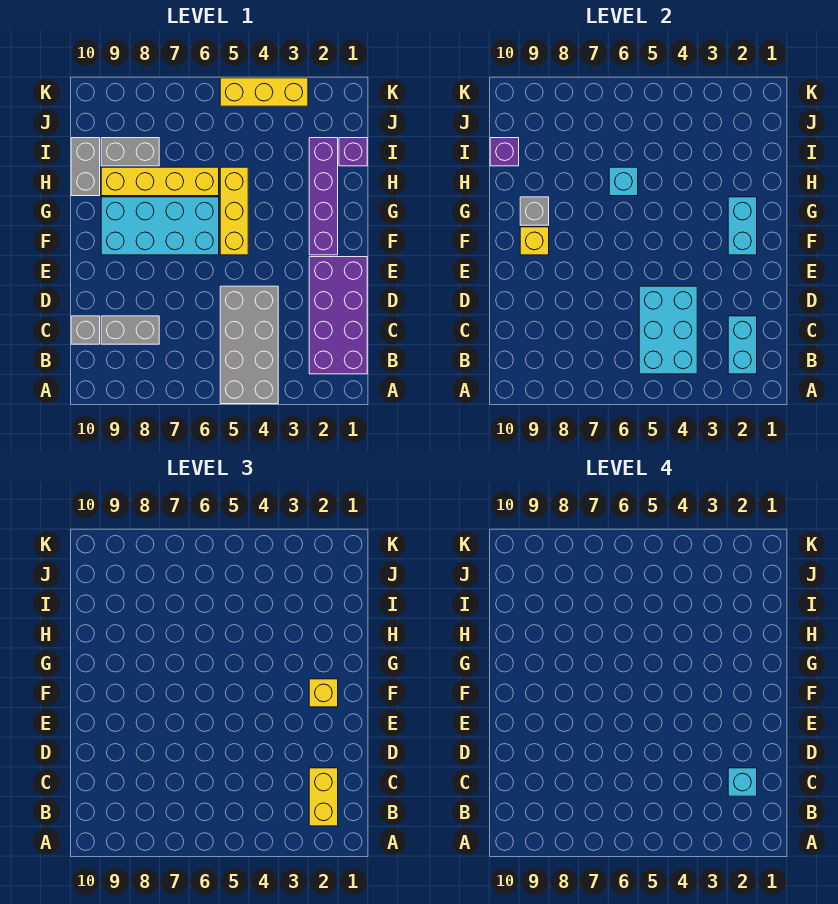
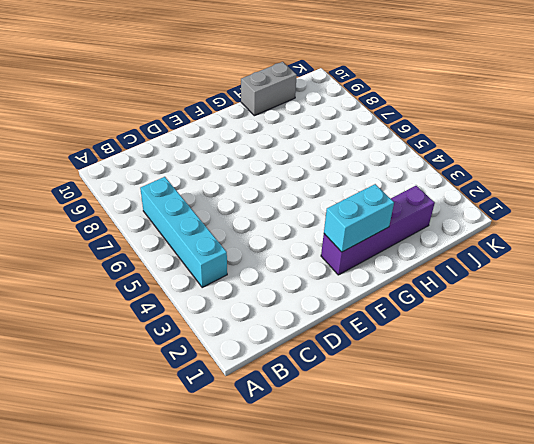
cyan 1x4 brick [140,177,227,287] -> grey 2x4 brick [220,286,278,404]
none -> purple 2x4 brick [309,257,367,374]
none -> grey 1x2 brick [101,316,159,344]
none -> grey 1x1 brick [71,316,100,344]

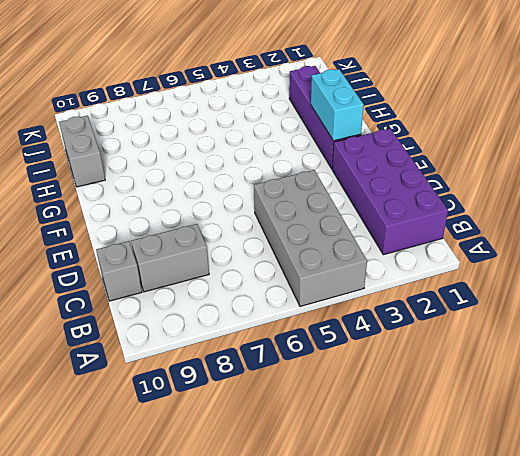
none -> yellow 1x3 brick [220,167,248,255]
none -> cyan 2x4 brick [101,197,219,255]
none -> yellow 1x4 brick [101,167,219,196]

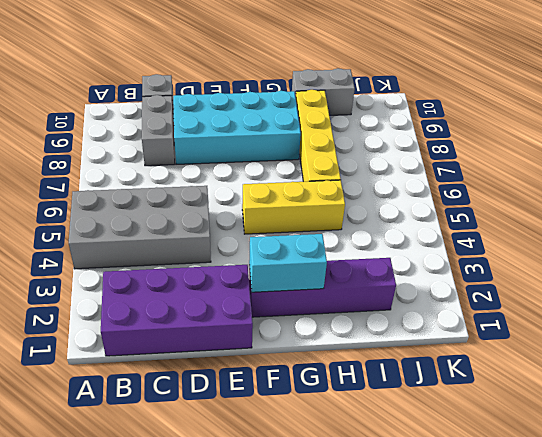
cyan 2x4 brick [173,91,301,164] -> cyan 2x4 brick turned to [101,197,219,255]
none -> purple 1x1 brick [339,138,367,166]
none -> grey 1x2 brick [101,138,159,166]
none -> yellow 1x3 brick [220,78,308,106]

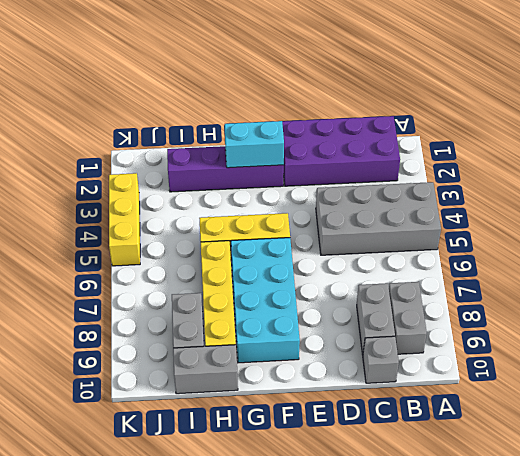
grey 1x2 brick [389,282,427,354] -> none
none -> purple 1x1 brick [339,138,367,166]
none -> cyan 1x2 brick [728,316,757,374]
none -> cyan 2x3 brick [639,286,697,374]

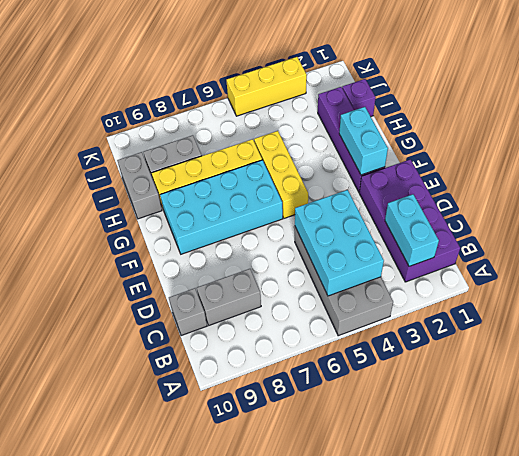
none -> yellow 1x1 brick [520,227,549,255]
none -> grey 1x1 brick [520,197,549,225]
none -> cyan 1x1 brick [609,167,638,196]

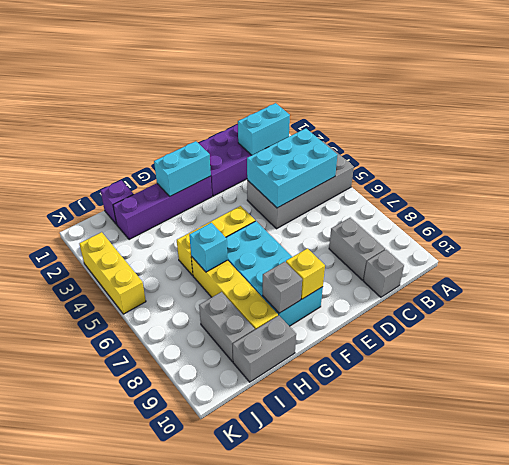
none -> purple 1x1 brick [490,138,519,166]
none -> yellow 1x2 brick [309,768,338,826]
none -> yellow 1x1 brick [309,679,338,707]

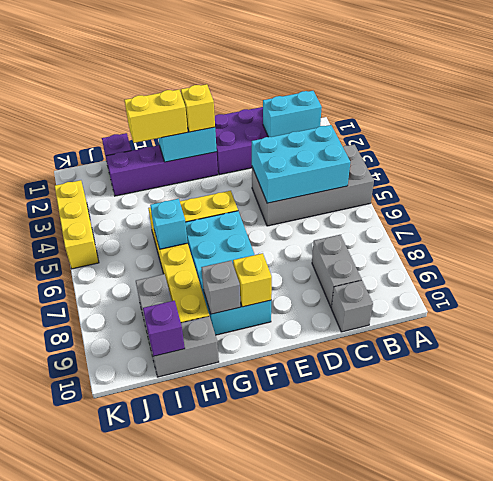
yellow 1x2 brick [124,90,188,143] -> yellow 1x2 brick moved to [309,768,338,826]
none -> cyan 1x1 brick [728,768,757,796]

